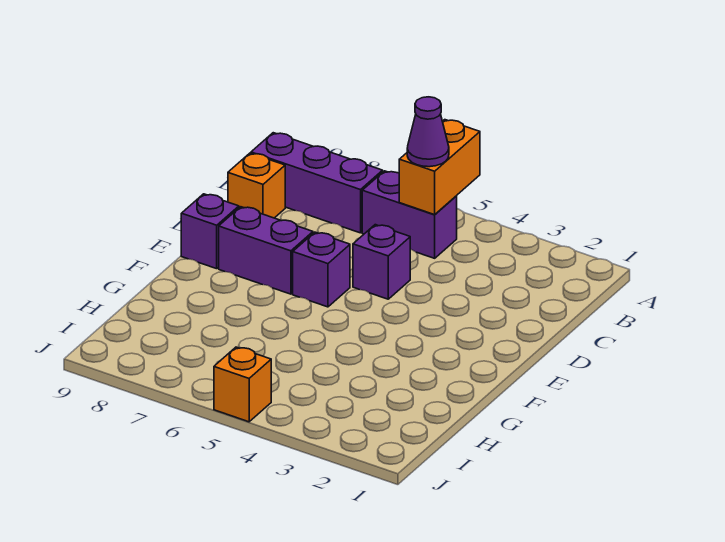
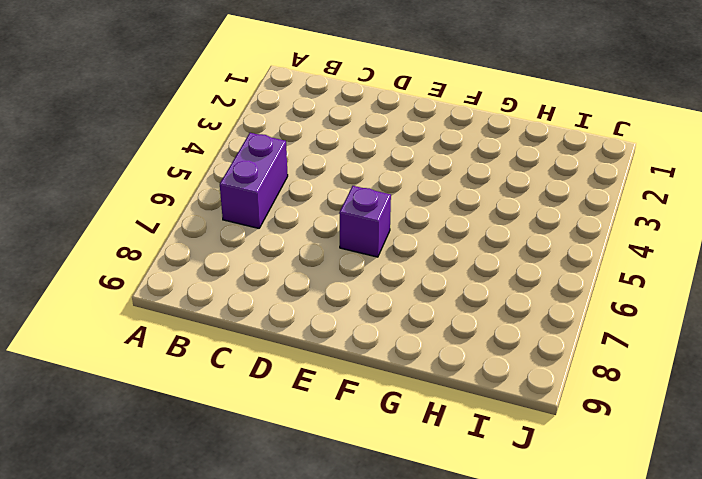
none -> purple 1x3 brick [251,133,383,233]
none -> orange 1x1 brick [228,153,285,218]

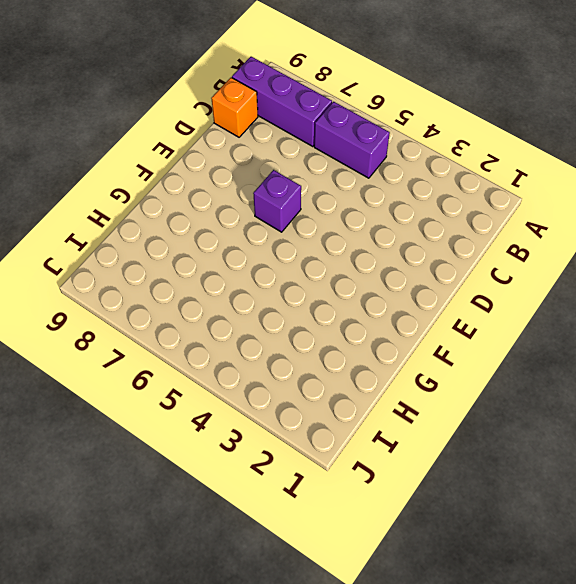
none -> purple 1x1 brick [353,225,410,299]
none -> purple 1x2 brick [219,207,313,294]

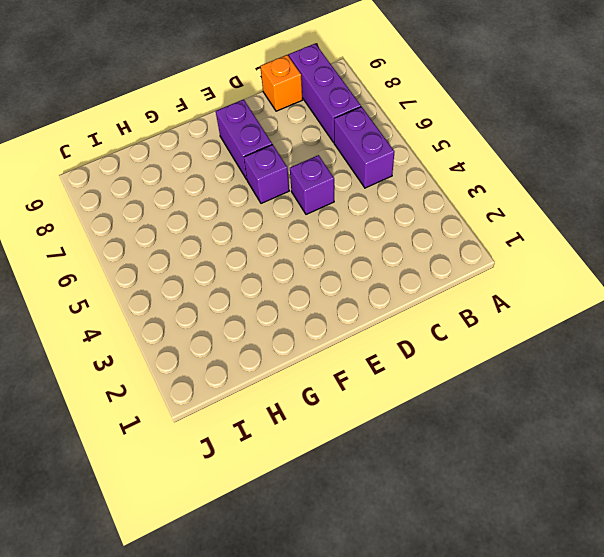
none -> purple 1x1 brick [181,194,239,269]
none -> orange 1x1 brick [214,347,271,422]

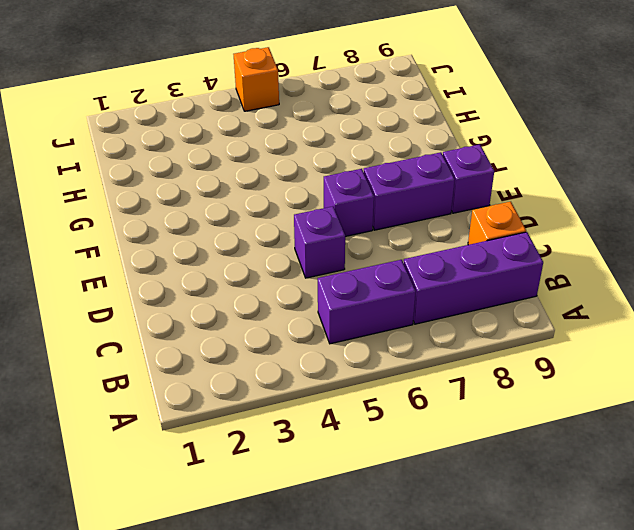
none -> orange 1x2 brick [399,120,480,215]
none -> purple 1x1 cone [407,97,449,167]

